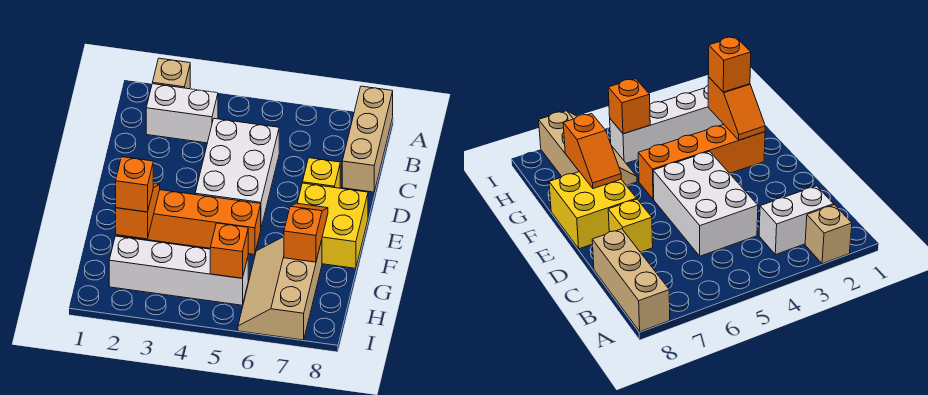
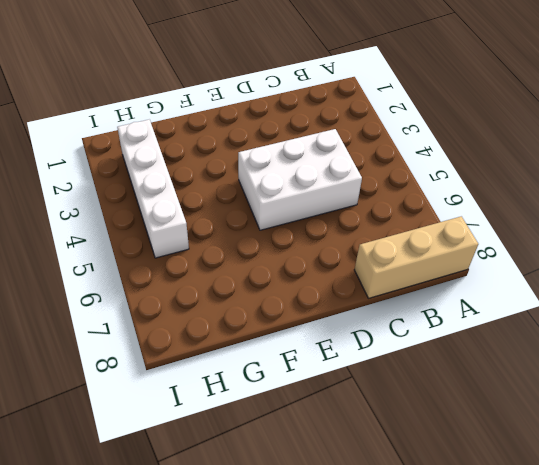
none -> tan 1x1 brick [152,58,190,89]
none -> white 1x2 brick [146,84,218,143]
none -> yellow 1x1 brick [303,158,340,188]

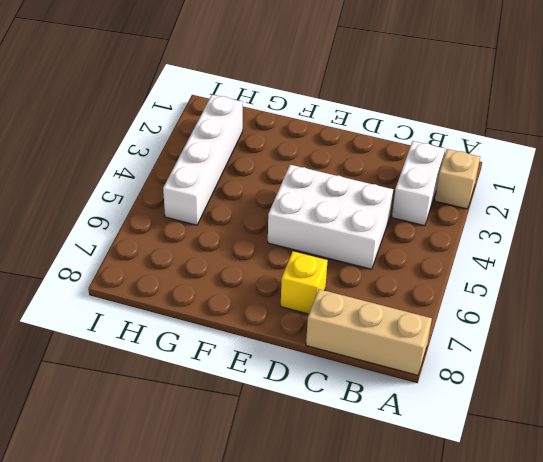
none -> yellow 2x2 brick [297,183,368,268]
none -> orange 1x4 brick [124,190,261,255]
none -> tan 2x3 slope [238,237,322,340]

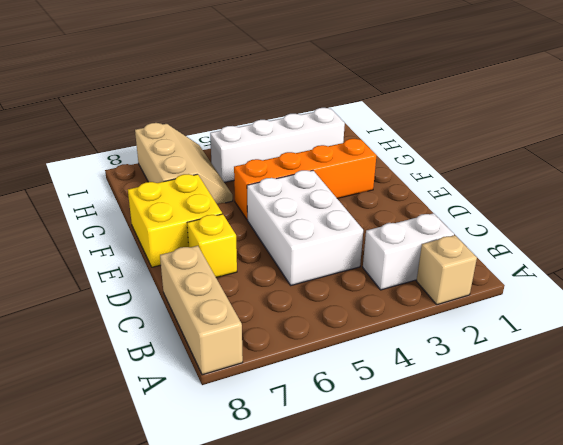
none -> orange 1x2 slope [116,184,160,239]
none -> orange 1x2 slope [284,203,328,262]
none -> orange 1x1 brick [210,223,248,278]

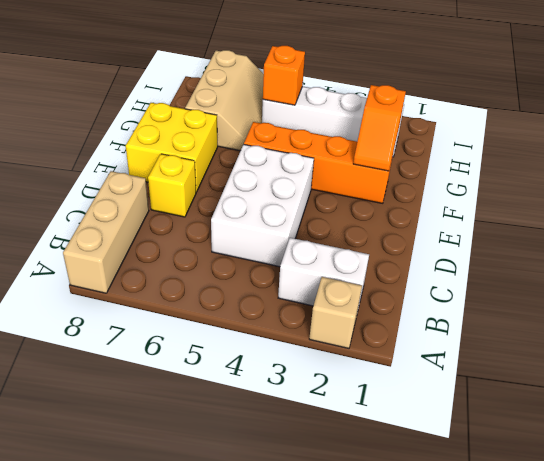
none -> orange 1x2 slope [284,203,328,262]
none -> orange 1x1 brick [116,157,154,212]

